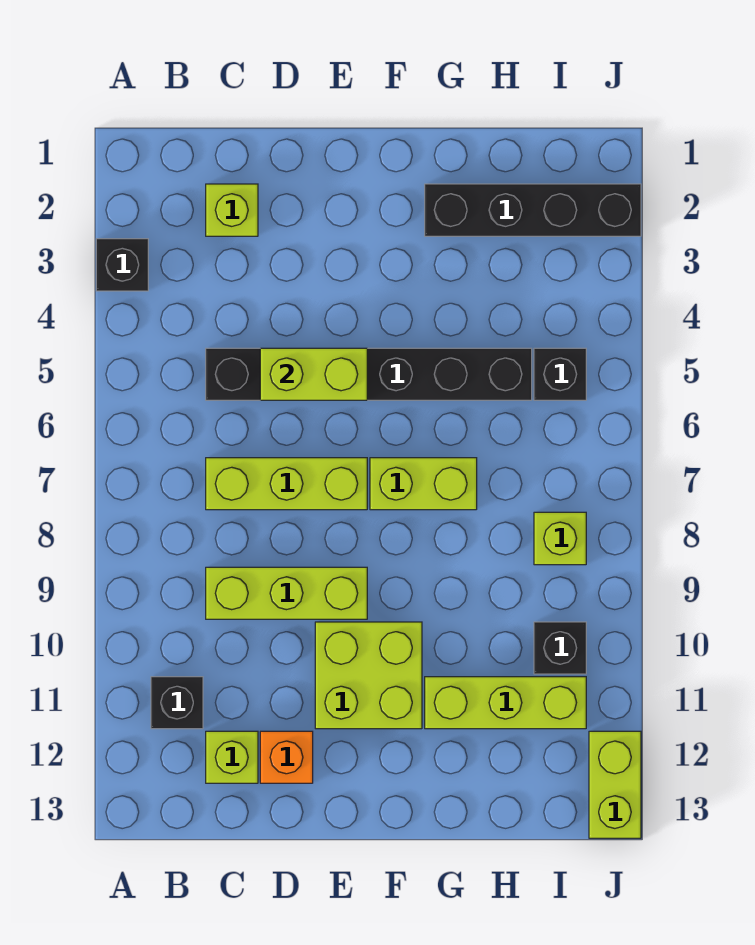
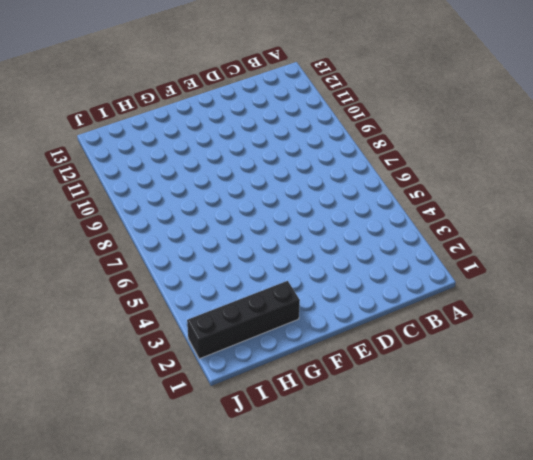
none -> black 1x1 brick [96,239,148,291]
none -> black 1x1 brick [151,677,203,729]
none -> lime 1x1 brick [206,184,258,236]

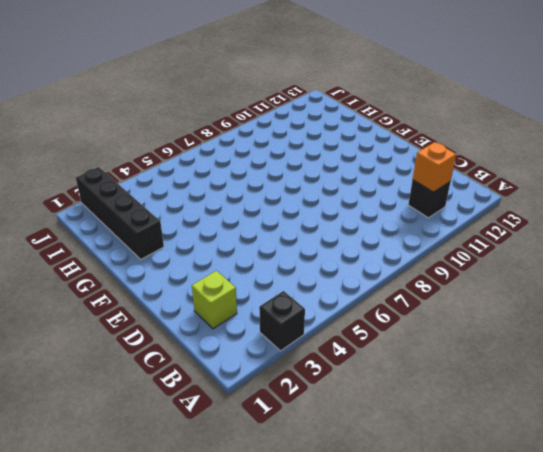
orange 1x1 brick [413,142,456,192] -> orange 1x1 brick moved to [260,731,313,783]
none -> black 1x6 brick [206,348,532,400]
none -> lime 1x3 brick [206,458,367,510]
none -> lime 1x3 brick [206,567,367,619]

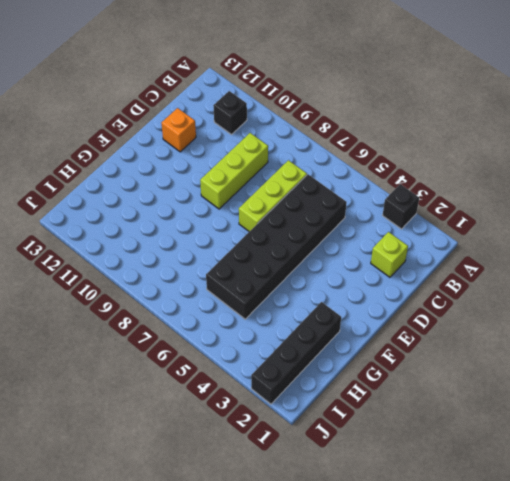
black 2x6 brick [206,174,347,319] -> black 1x6 brick [206,348,532,400]
none -> lime 1x1 brick [206,731,258,783]
none -> lime 2x2 brick [315,622,422,729]
none -> lime 1x2 brick [370,458,477,510]

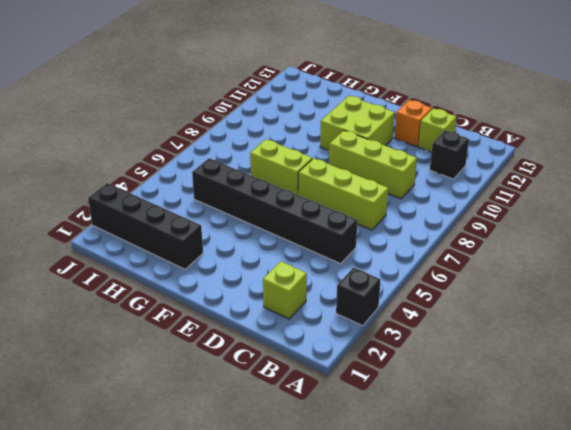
none -> lime 1x3 brick [425,677,586,729]
none -> black 1x1 brick [534,348,586,400]
none -> lime 1x1 brick [534,512,586,565]

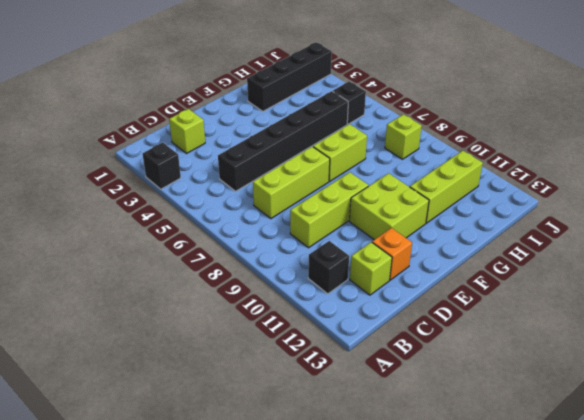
none -> black 1x1 brick [534,622,586,674]
none -> lime 1x2 brick [589,731,641,838]
none -> lime 1x2 brick [260,348,367,400]

